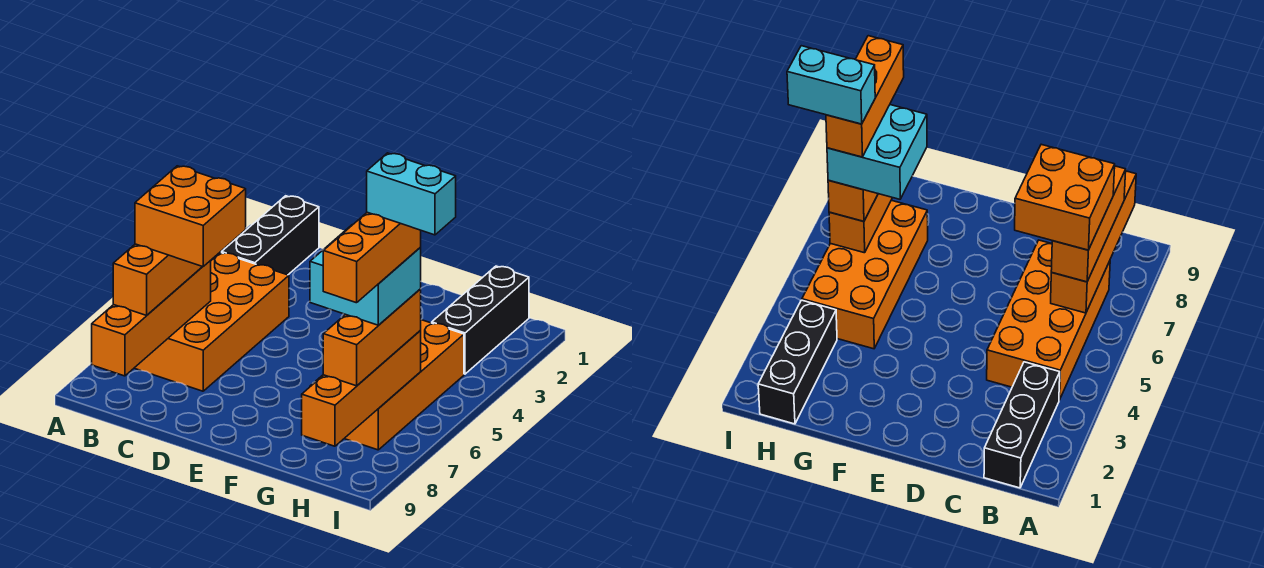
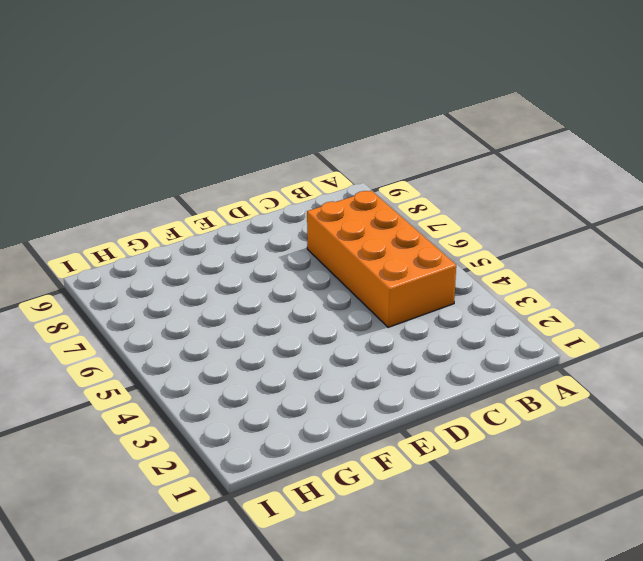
none -> black 1x3 brick [222,196,319,275]
none -> orange 2x4 brick [311,320,464,450]
none -> black 1x3 brick [432,266,529,374]

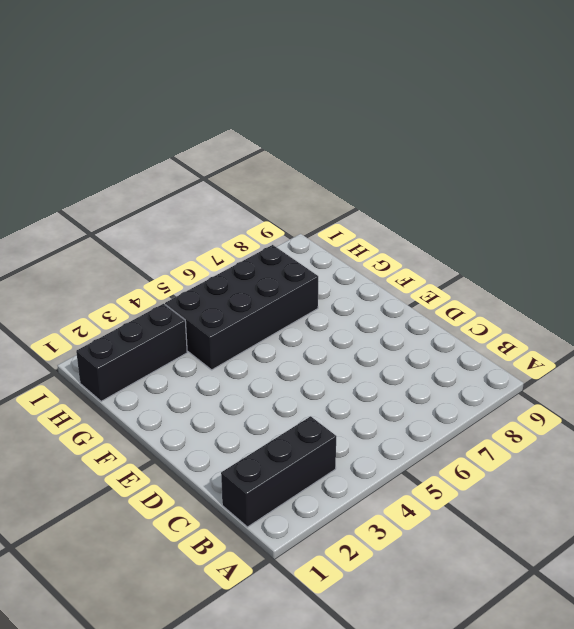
black 2x4 brick [165,245,318,370] -> orange 2x4 brick [311,320,464,450]
none -> orange 2x4 brick [135,253,289,391]
none -> orange 1x4 brick [92,261,211,376]
none -> orange 1x4 brick [302,330,421,446]

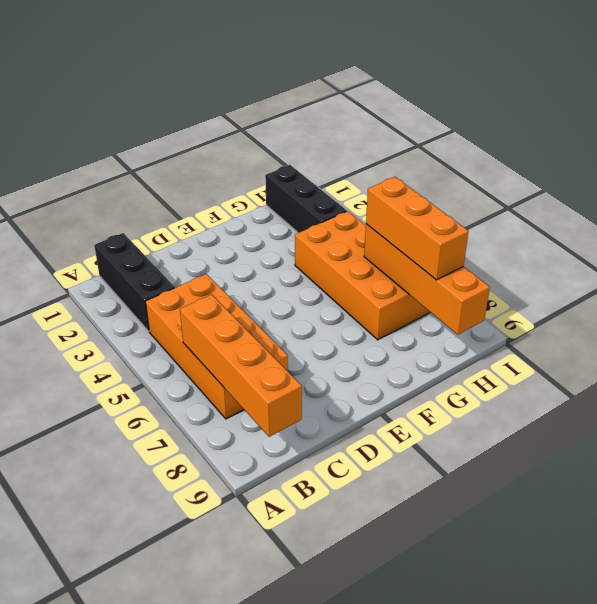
none -> orange 1x3 brick [113,244,202,315]
none -> orange 2x2 brick [135,166,246,267]
none -> cyan 2x2 brick [310,225,421,325]

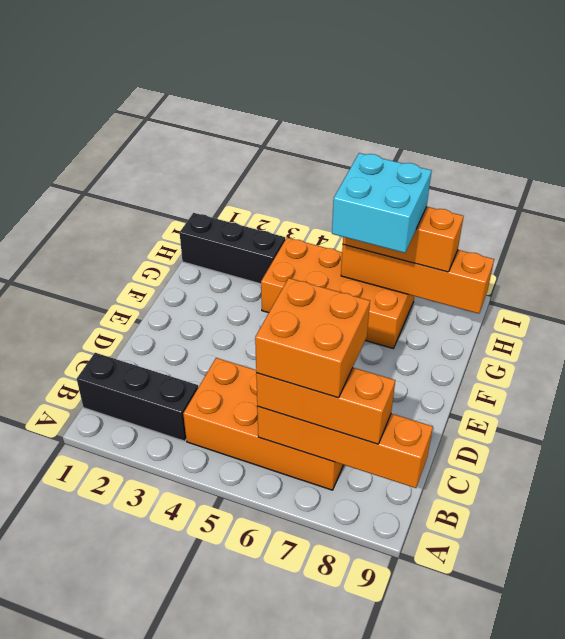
none -> orange 1x3 brick [323,212,421,303]
none -> cyan 1x2 brick [367,153,456,235]

